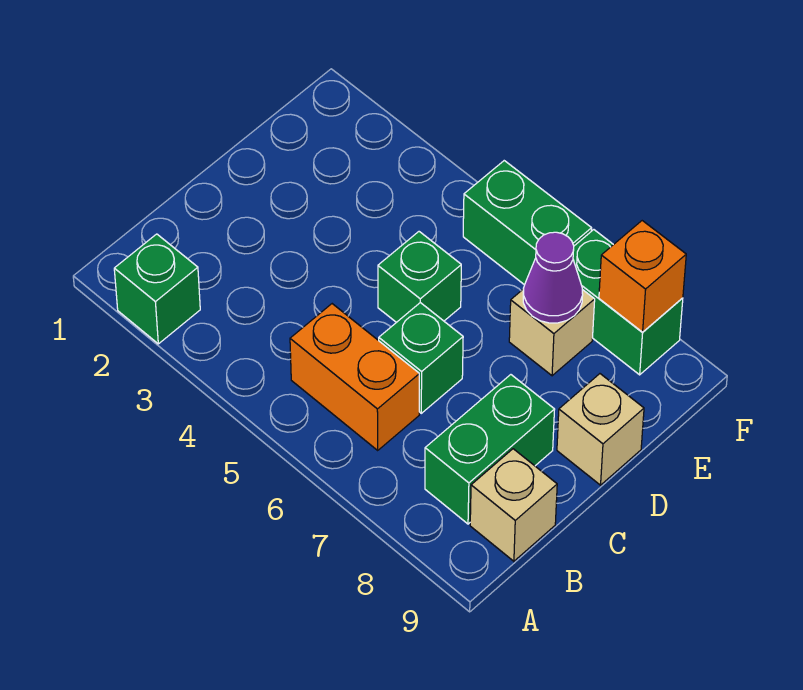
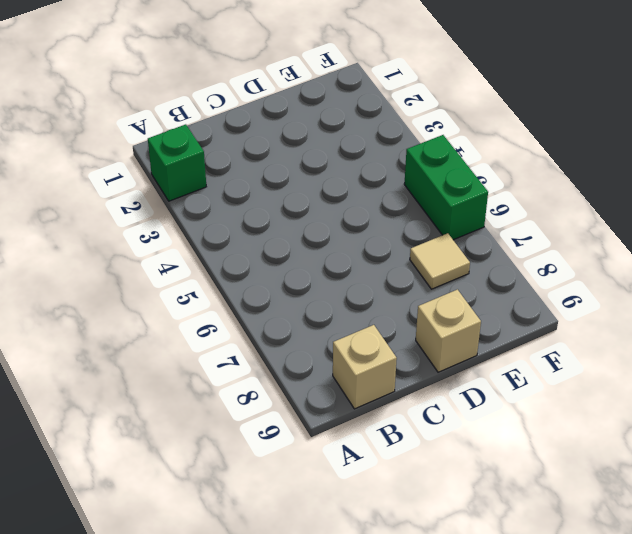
tan 1x1 tile [410,233,470,289] -> tan 1x1 brick [509,289,595,376]
none -> orange 1x2 brick [290,304,419,450]
none -> green 1x2 brick [425,375,555,524]
none -> green 1x1 brick [379,303,463,413]

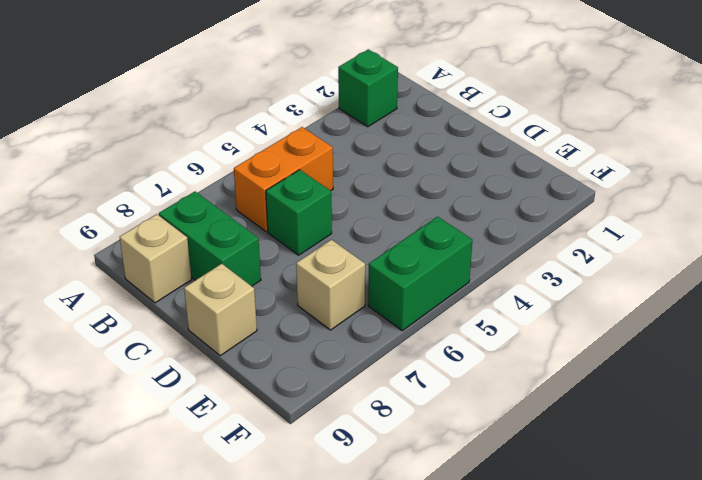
none -> green 1x1 brick [378,232,461,322]
none -> green 1x2 brick [573,230,683,375]
none -> purple 1x1 cone [523,232,583,323]

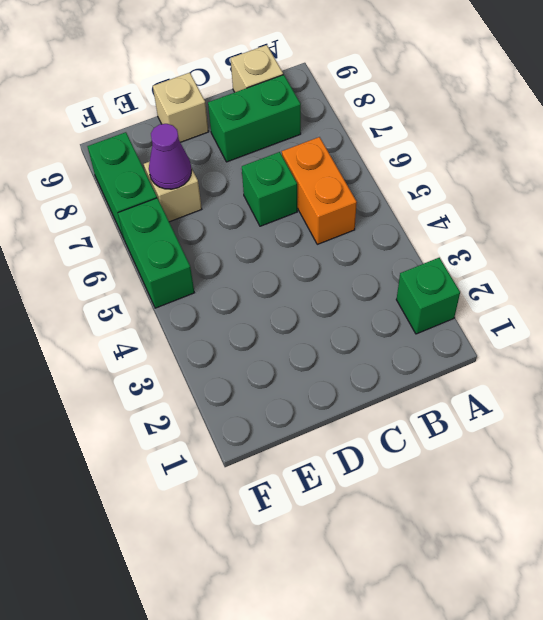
none -> green 1x1 brick [378,232,461,322]
none -> orange 1x1 brick [599,221,686,332]

